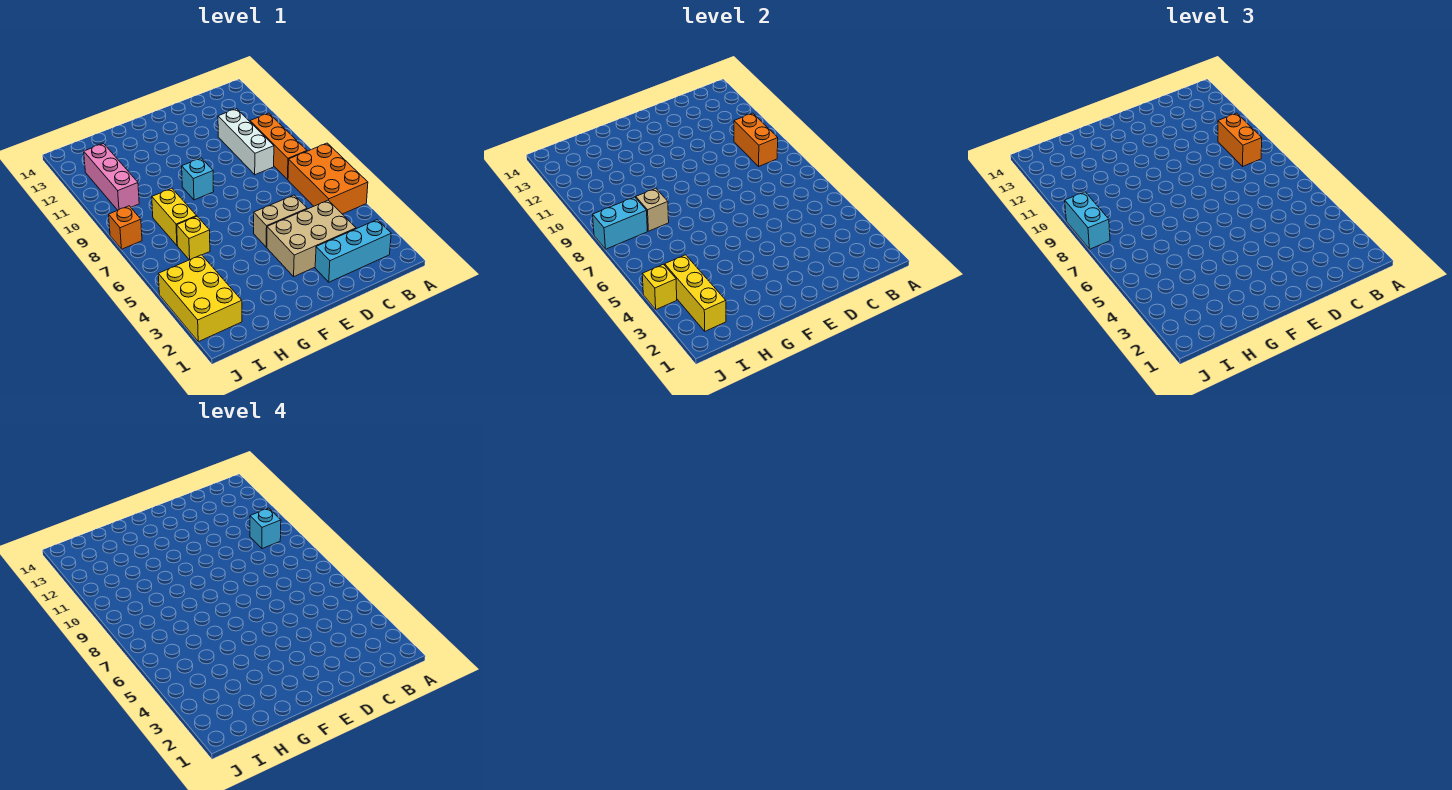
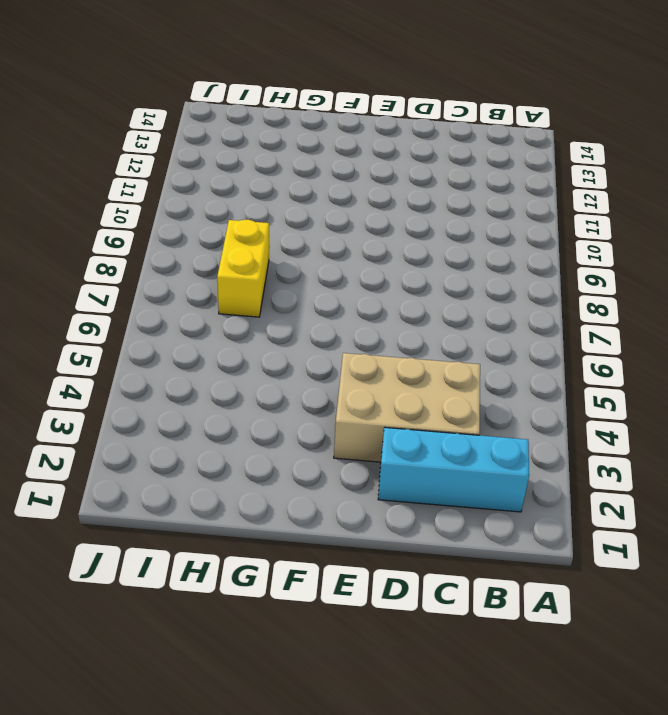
none -> orange 2x3 brick [288,143,368,214]
none -> orange 1x3 brick [250,113,307,180]
none -> white 1x3 brick [218,109,274,175]

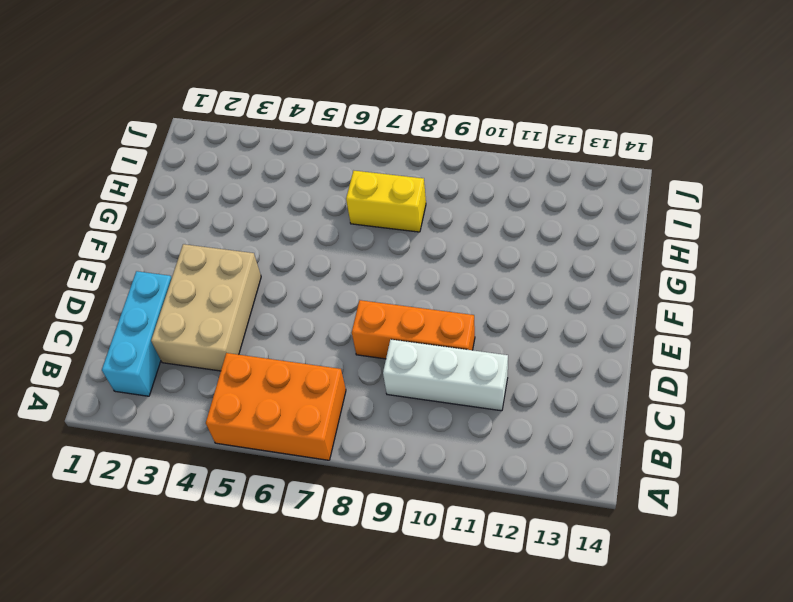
orange 1x3 brick [352,300,475,359] -> orange 1x3 brick moved to [250,113,307,180]
none -> tan 1x2 brick [254,195,307,247]
none -> cyan 1x1 brick [182,158,214,200]
none -> yellow 1x1 brick [177,217,210,260]

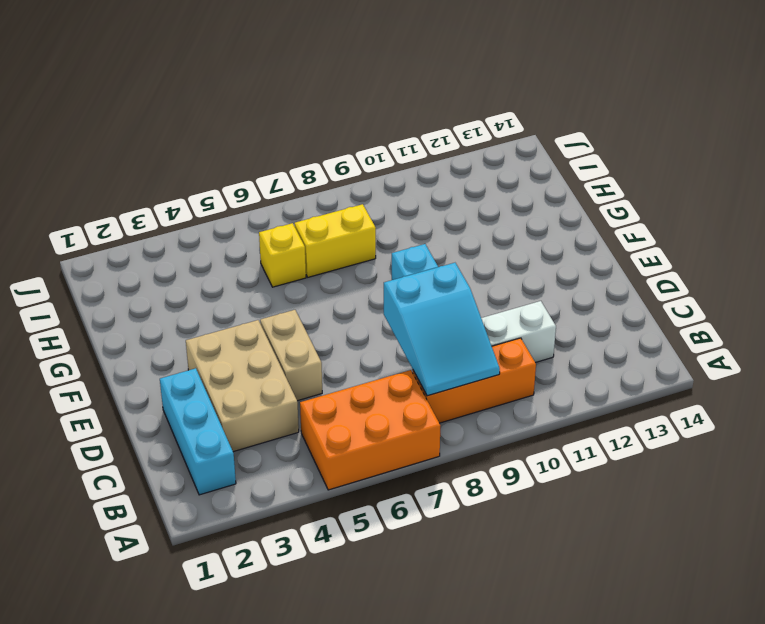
cyan 2x3 slope [384,263,500,396] -> orange 1x2 brick [734,113,778,166]
none -> yellow 2x3 brick [158,255,242,342]
none -> pink 1x3 brick [84,144,139,210]
none -> orange 1x1 brick [109,206,142,249]

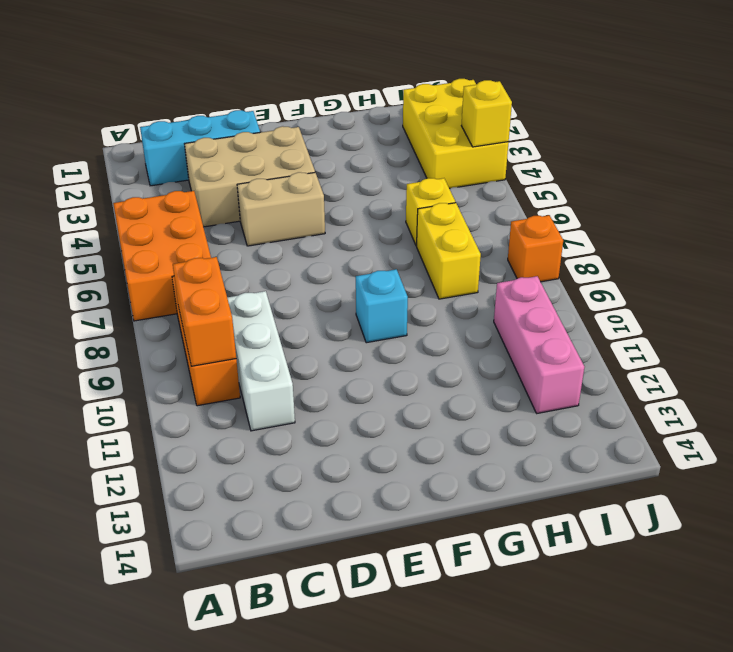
none -> tan 1x1 brick [636,188,669,231]
none -> yellow 1x3 brick [665,255,726,331]
none -> cyan 1x2 brick [593,197,647,249]

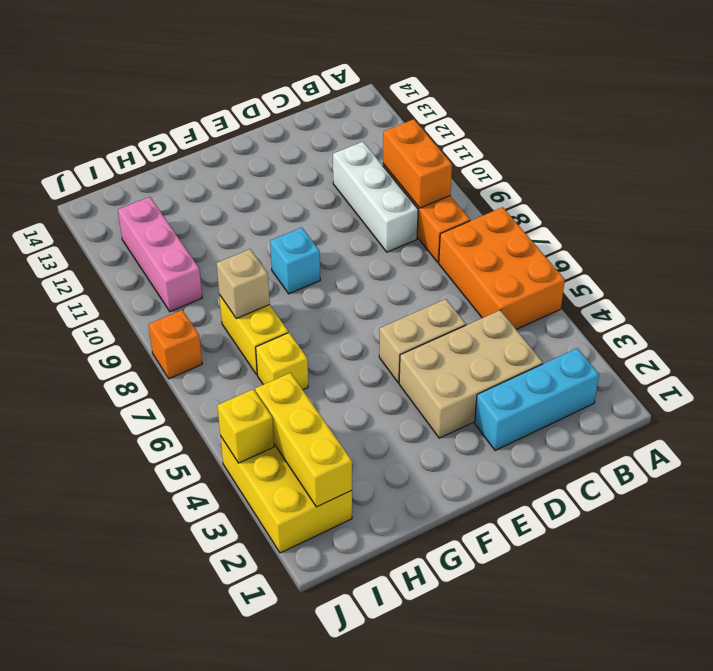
none -> cyan 1x2 brick [593,197,647,249]
none -> orange 1x2 brick [1218,113,1262,166]
none -> cyan 1x2 brick [1065,192,1110,249]

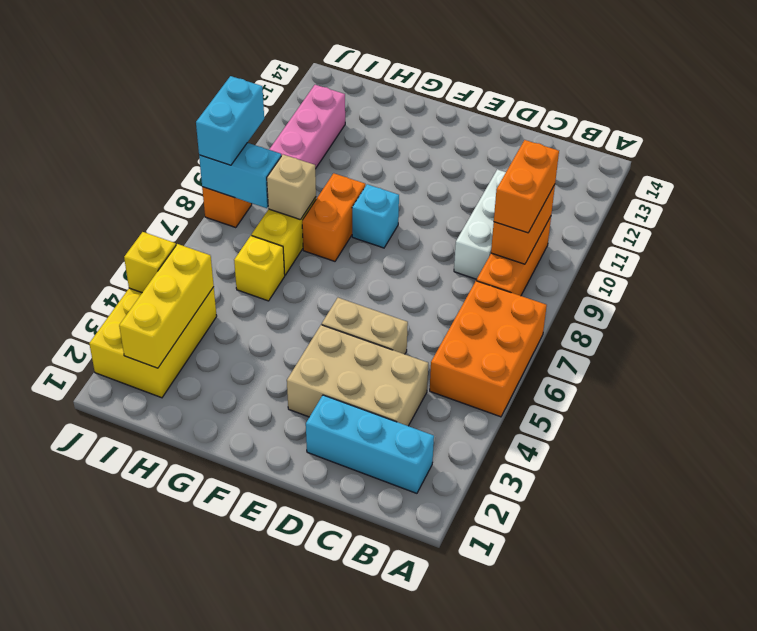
orange 1x2 brick [302,173,365,261] -> none
none -> cyan 1x1 brick [250,508,281,549]

